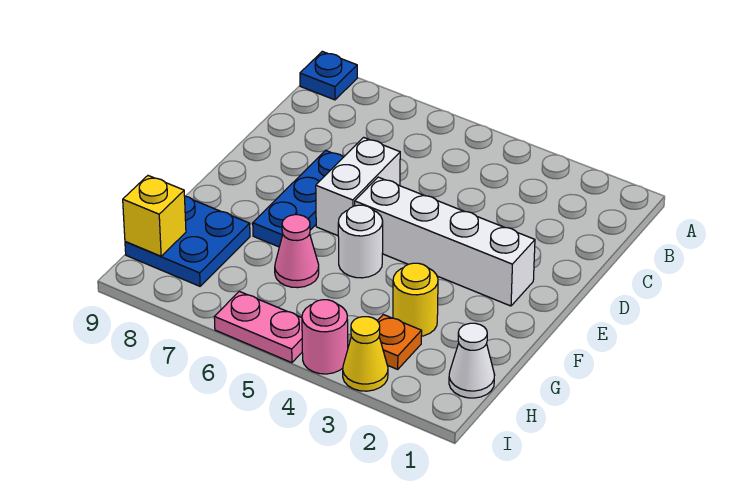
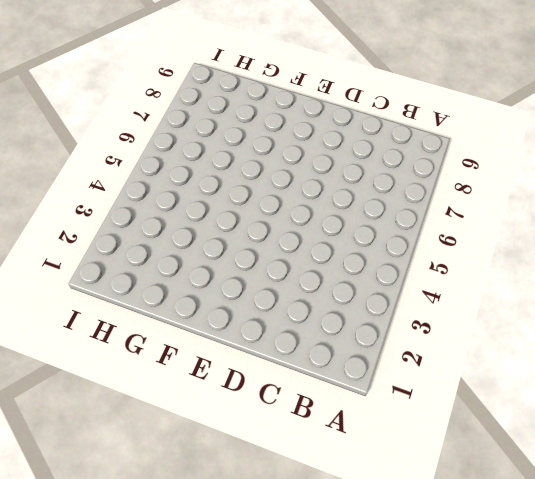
none -> blue 1x1 plate [300,51,357,100]
none -> white 1x2 brick [316,137,400,236]
none -> blue 1x3 plate [253,150,343,247]

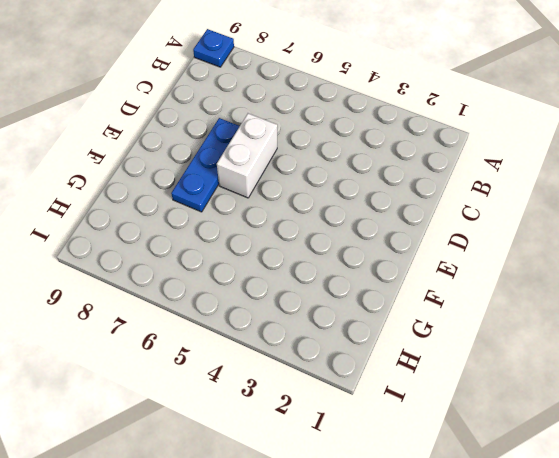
none -> white 1x4 brick [355,177,535,306]
none -> white 1x1 round brick [338,205,383,278]
none -> yellow 1x1 round brick [393,263,438,336]

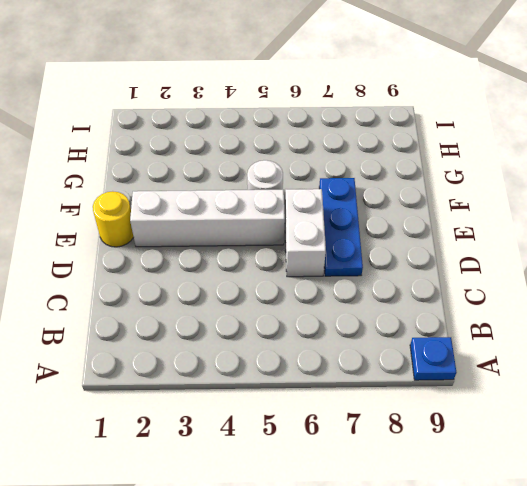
yellow 1x1 round brick [93,191,133,247] -> yellow 1x1 round brick moved to [393,263,438,336]
none -> pink 1x1 cone [275,215,319,288]
none -> blue 2x2 plate [125,196,250,286]
none -> white 1x1 cone [449,323,495,398]

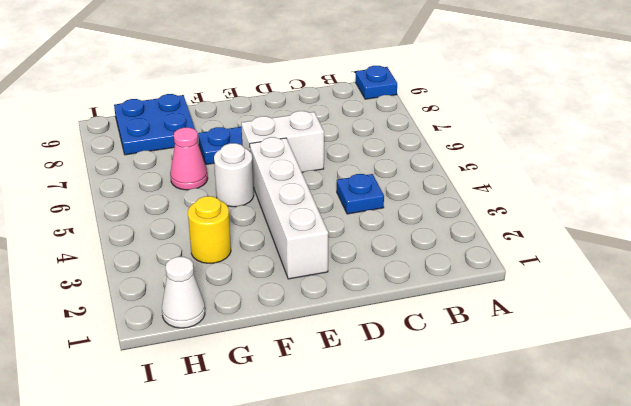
blue 1x1 plate [337,174,384,214] -> none
none -> orange 1x1 plate [378,315,422,369]
none -> yellow 1x1 cone [343,317,388,391]
none -> pink 1x1 round brick [302,300,348,374]

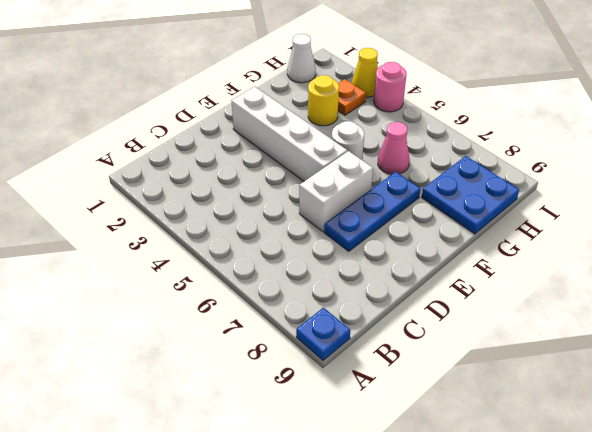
none -> pink 1x2 plate [214,291,302,363]
none -> yellow 1x1 brick [123,176,186,256]

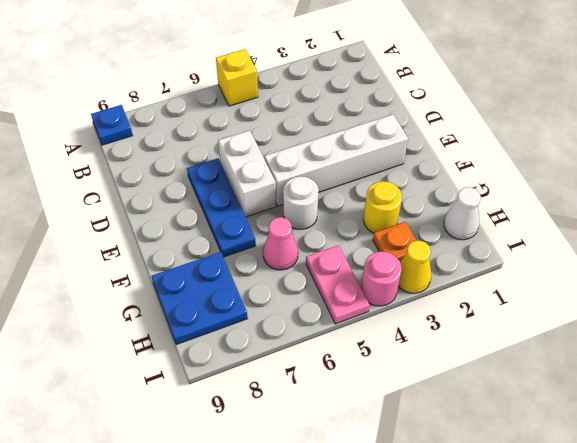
yellow 1x1 brick [216,49,258,106] -> yellow 1x1 brick moved to [123,176,186,256]
pink 1x2 plate [306,245,370,324] -> pink 1x2 plate turned to [214,291,302,363]

